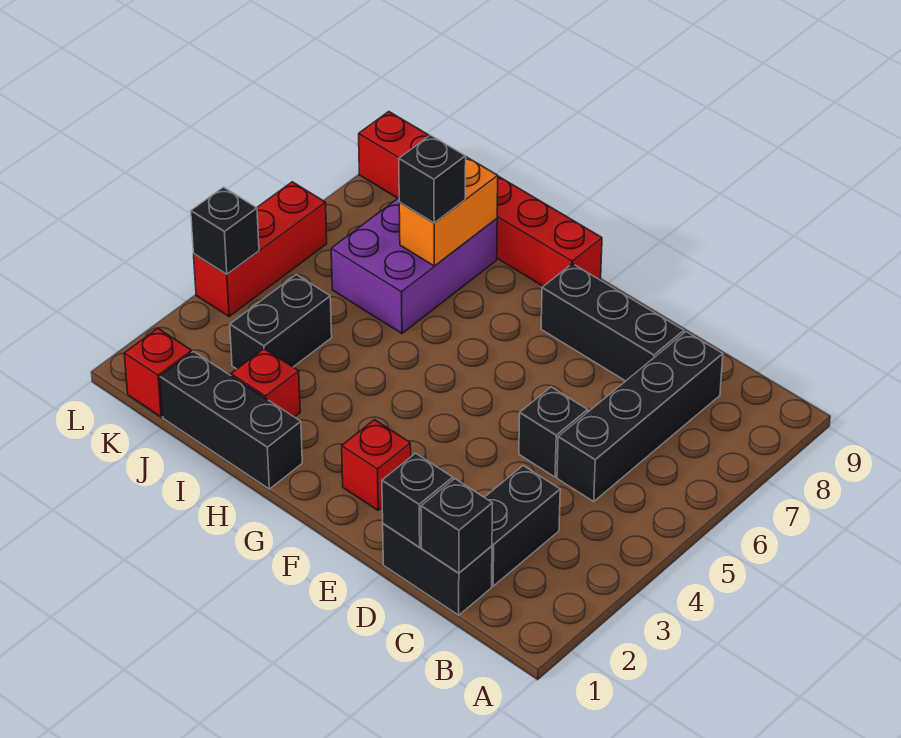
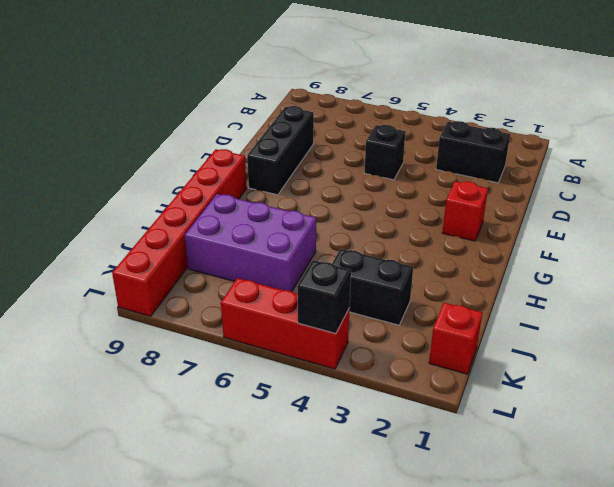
none -> black 1x2 brick [383,524,492,615]
none -> black 1x4 brick [557,332,723,501]
none -> black 1x3 brick [160,352,302,489]

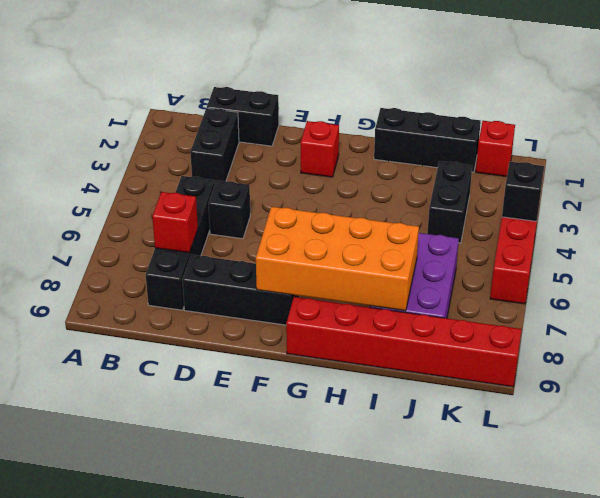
red 1x1 brick [152,192,198,253] -> red 1x1 brick moved to [231,349,300,417]
orange 2x4 brick [256,207,419,311] -> orange 1x2 brick [399,157,498,266]
none -> black 1x1 brick [421,479,493,573]
none -> black 1x1 brick [382,453,453,547]
none -> black 1x1 brick [399,135,466,223]

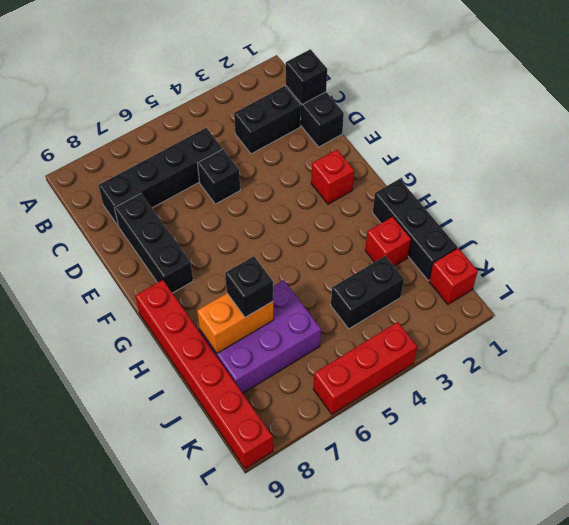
none -> black 1x1 brick [382,453,453,547]
none -> black 1x1 brick [191,187,259,274]

